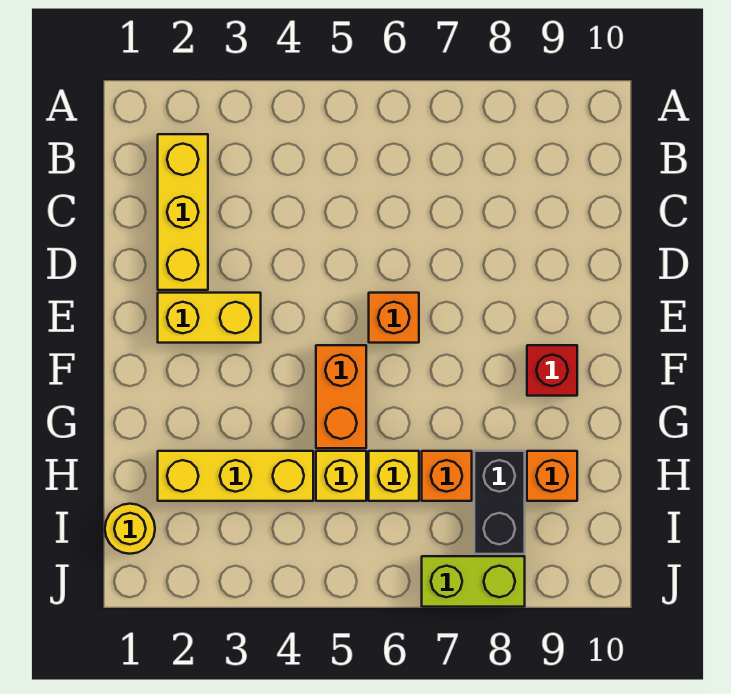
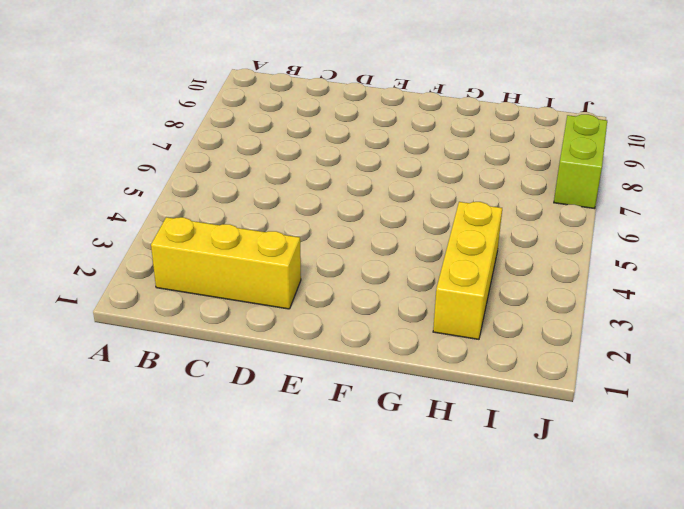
none -> yellow 1x2 brick [158,293,261,343]
none -> orange 1x1 brick [369,293,419,343]
none -> orange 1x2 brick [316,345,366,448]

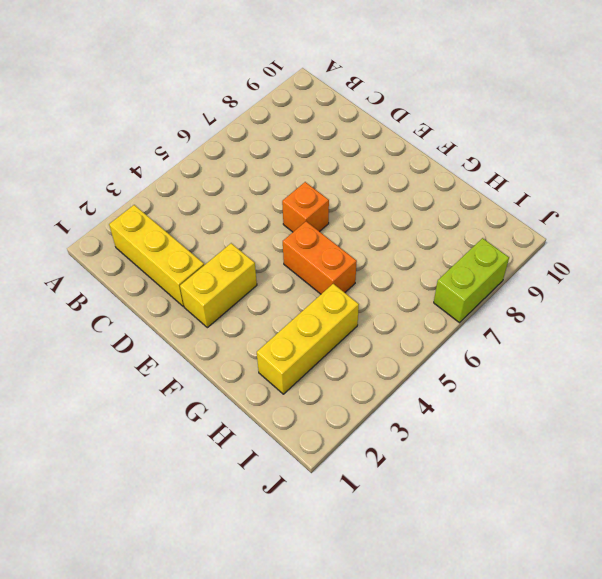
none -> red 1x1 brick [527,345,577,396]
none -> yellow 1x1 brick [316,451,366,501]
none -> yellow 1x1 brick [369,451,419,501]

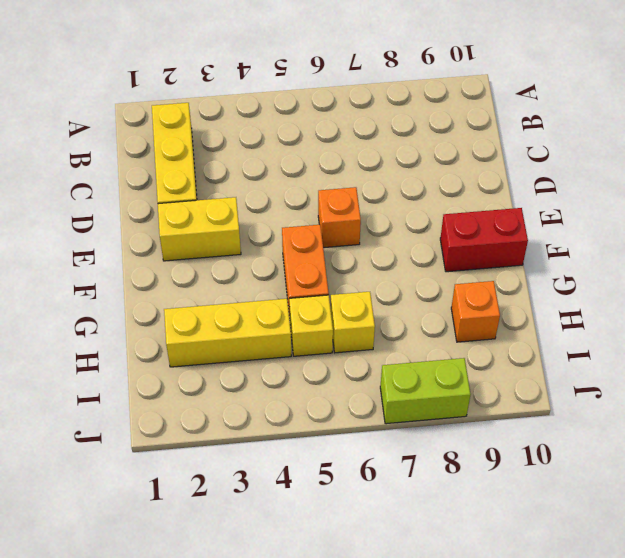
red 1x2 brick [440,208,528,272] -> red 1x1 brick [527,345,577,396]
none -> orange 1x1 brick [422,451,472,501]
none -> black 1x2 brick [474,451,525,554]
none -> yellow 1x1 round brick [105,504,155,554]

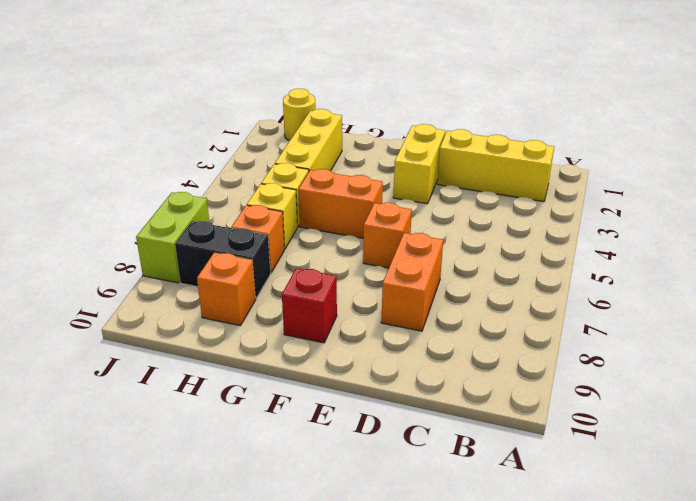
orange 1x2 brick [381,233,443,331] -> none

